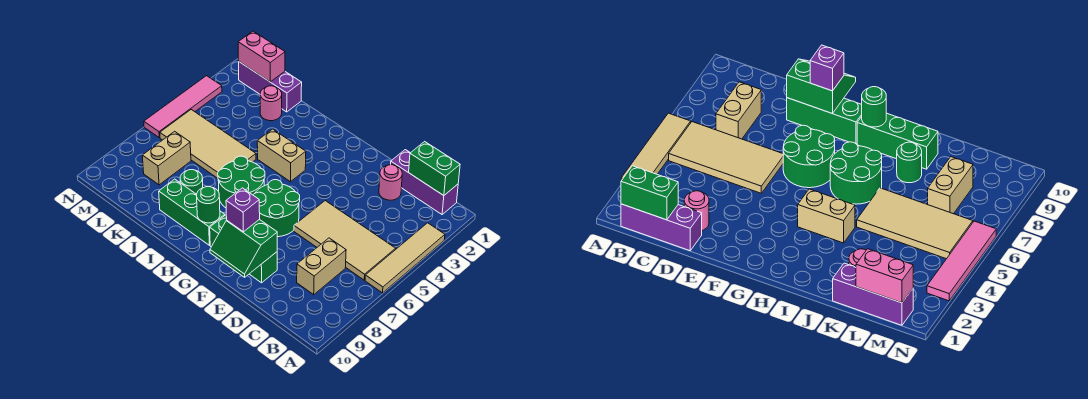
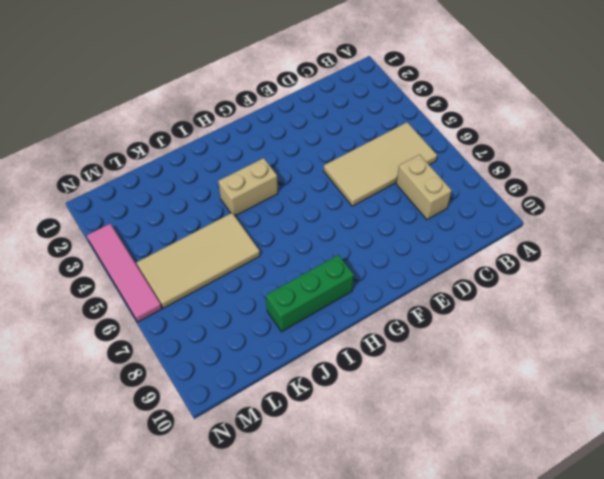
none -> tan 1x4 tile [365,223,445,293]
none -> purple 1x3 brick [391,150,458,214]
none -> pink 1x1 round brick [379,165,402,200]

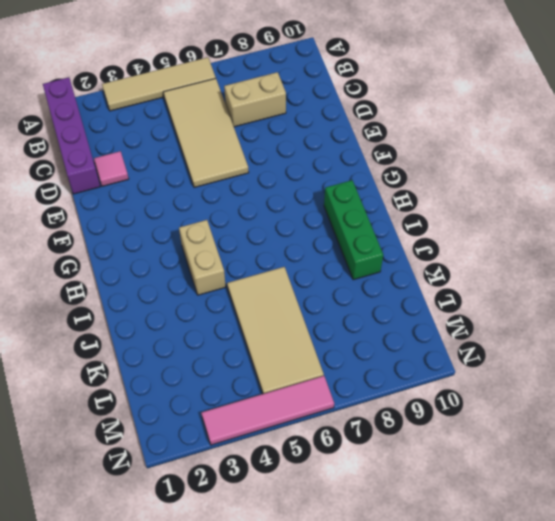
purple 1x4 brick [43,77,100,194] -> purple 1x3 brick [391,150,458,214]
pink 1x1 tile [94,151,129,186] -> pink 1x1 round brick [379,165,402,200]
none -> green 1x3 brick [210,215,277,283]
none -> green 2x2 round brick [253,180,300,237]
none -> green 2x2 round brick [218,156,265,208]

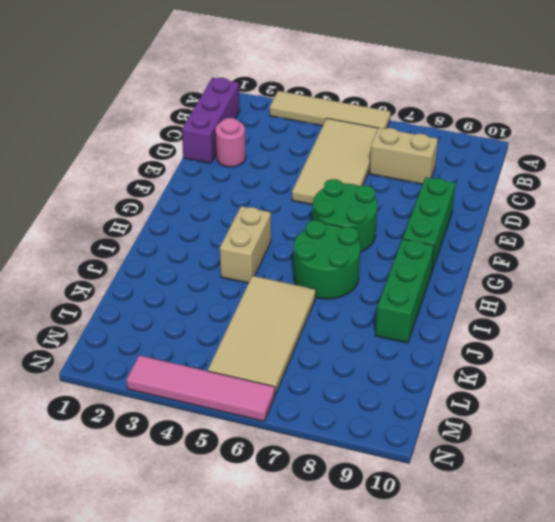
none -> green 1x1 round brick [180,170,203,194]
none -> purple 1x3 brick [239,62,302,112]
none -> pink 1x1 round brick [260,86,282,121]

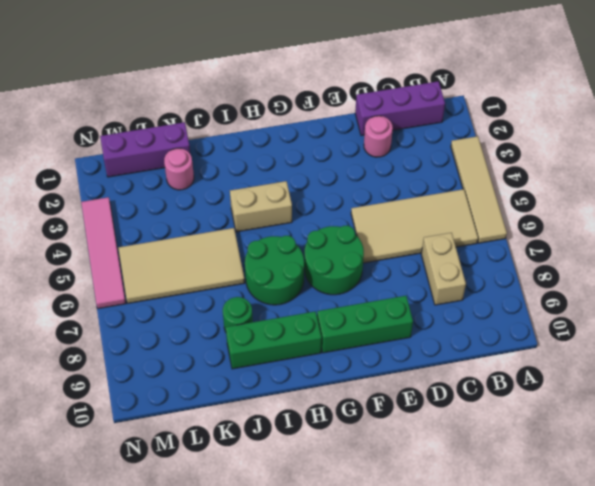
none -> tan 1x2 brick [142,131,191,185]
none -> green 1x2 brick [409,142,460,196]
none -> green 2x2 slope [210,219,277,277]

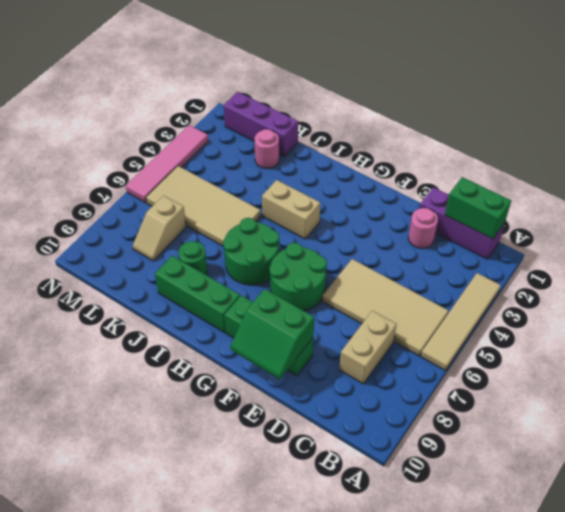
tan 1x2 slope [133,196,186,261] -> tan 1x2 brick [142,131,191,185]
none -> green 1x1 round brick [197,187,220,223]
none -> pink 1x2 brick [238,31,285,82]
none -> purple 1x1 brick [226,188,260,232]

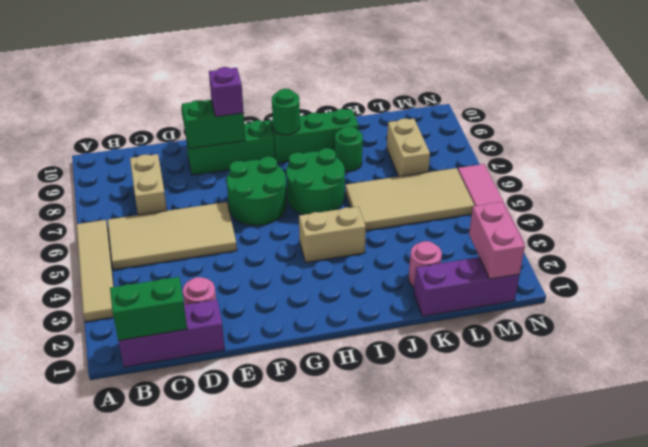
pink 1x2 brick [469,202,525,279] -> pink 1x2 brick turned to [238,31,285,82]

